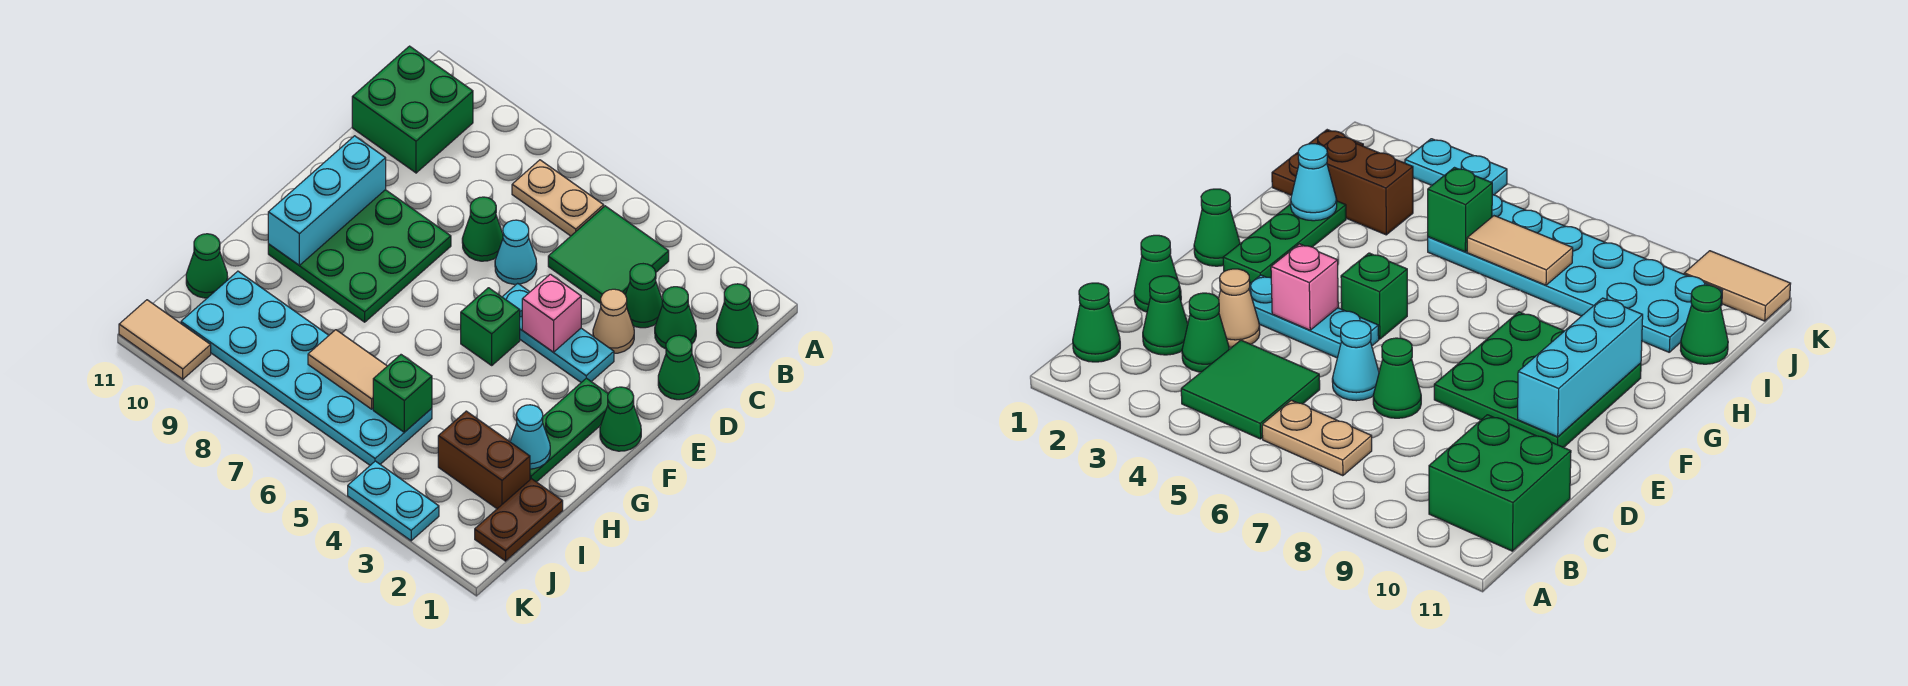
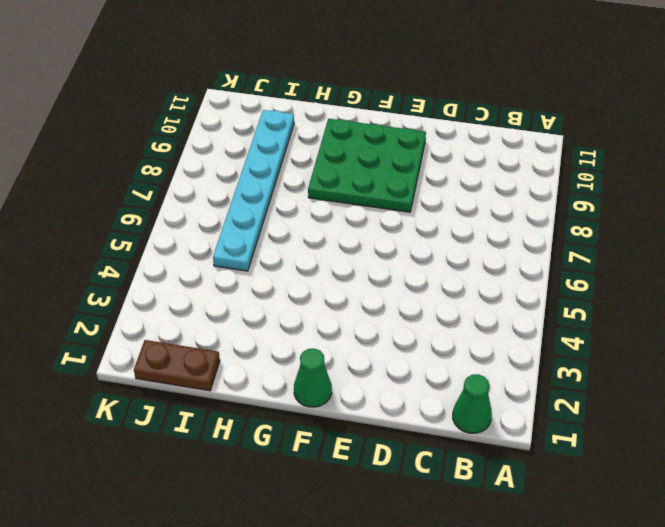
cyan 1x6 plate [213,110,294,271] -> cyan 2x6 plate [181,271,432,465]
none -> green 2x2 tile [548,206,669,303]
none -> tan 1x2 plate [512,160,604,236]
none -> green 2x2 brick [352,46,473,173]

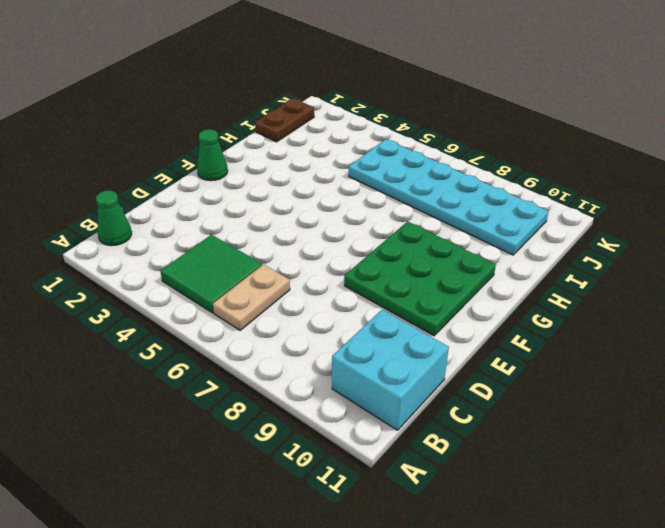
tan 1x2 plate [213,264,290,330] -> tan 1x2 plate turned to [512,160,604,236]
cyan 2x2 brick [332,310,449,430] -> green 2x2 brick [352,46,473,173]
none -> green 1x1 cone [655,287,696,349]
none -> green 1x1 cone [626,264,663,328]
none -> green 1x1 cone [658,335,700,400]

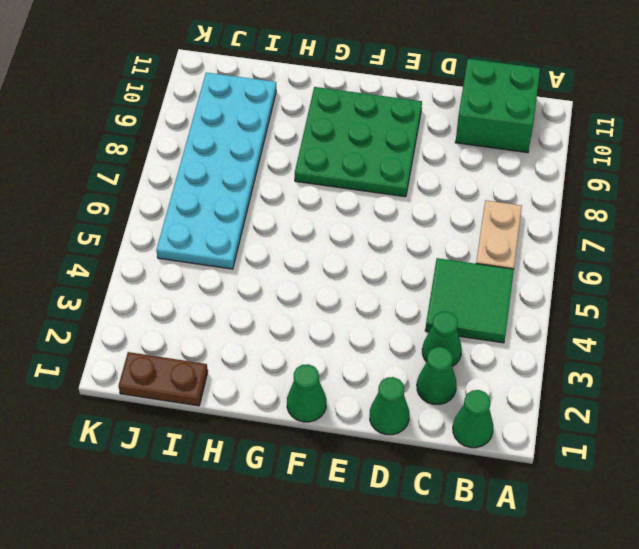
none -> tan 1x1 cone [593,289,634,353]
none -> cyan 1x1 cone [495,220,537,284]
none -> green 1x1 cone [462,197,503,261]

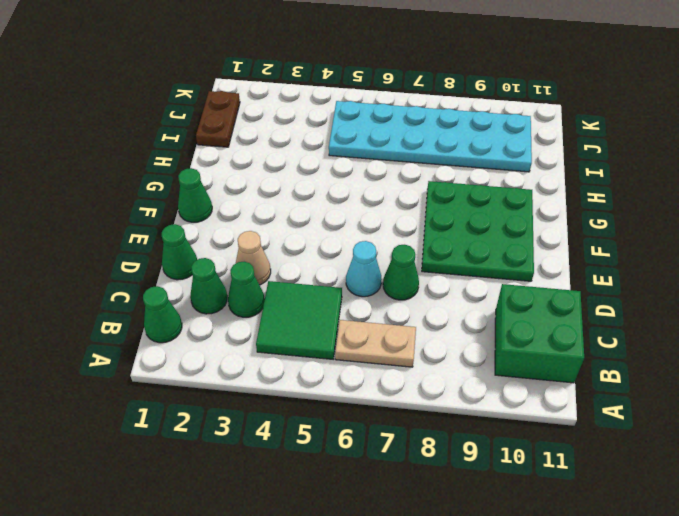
none -> cyan 1x3 plate [503,283,614,382]
none -> green 1x3 plate [530,378,608,482]
none -> green 1x1 brick [461,288,520,365]

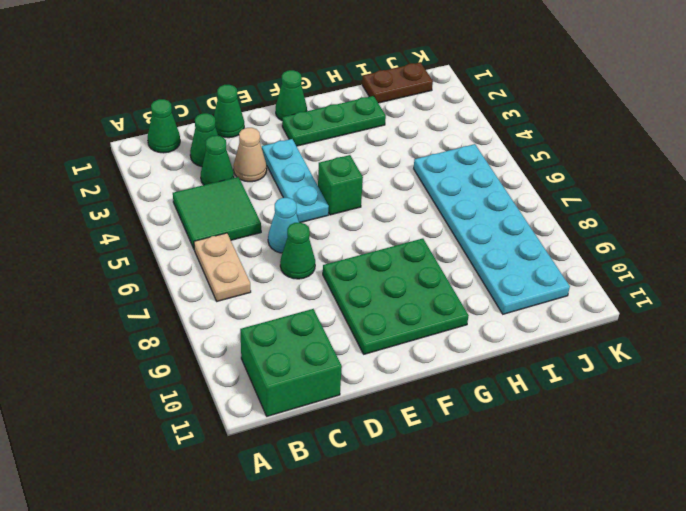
none -> brown 1x2 brick [438,411,530,509]
none -> green 1x1 cone [186,234,228,298]
none -> cyan 1x2 plate [348,461,439,541]

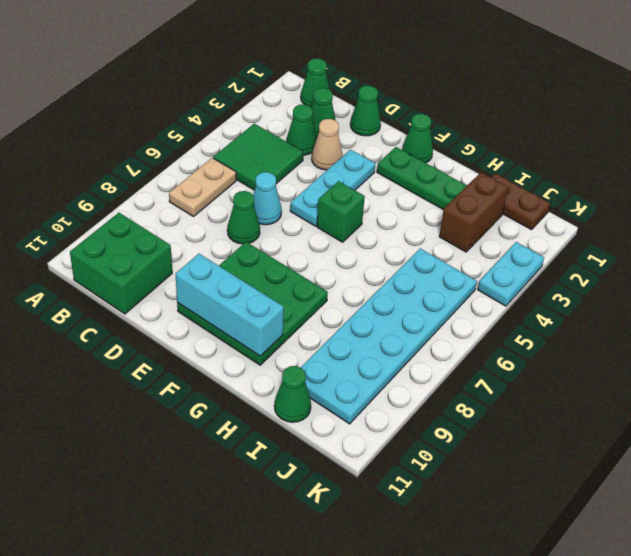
none -> tan 1x2 tile [119,300,211,379]
none -> pink 1x1 brick [522,274,581,352]
none -> cyan 1x1 cone [510,405,550,469]

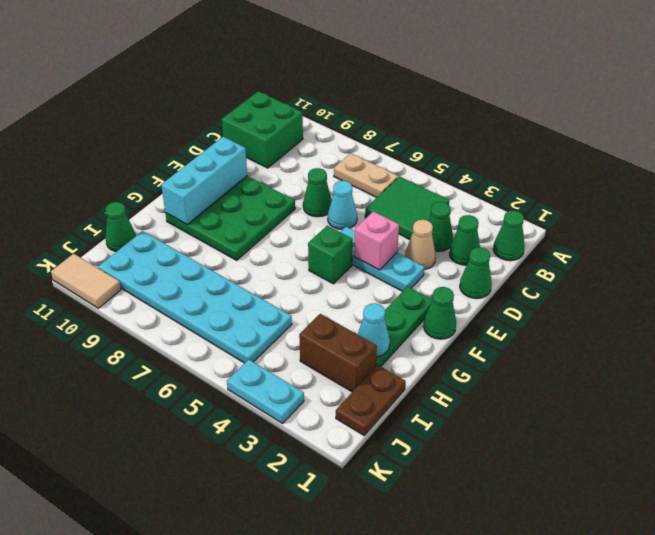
none -> green 1x1 brick [373,355,432,432]
none -> tan 1x2 tile [308,330,387,409]

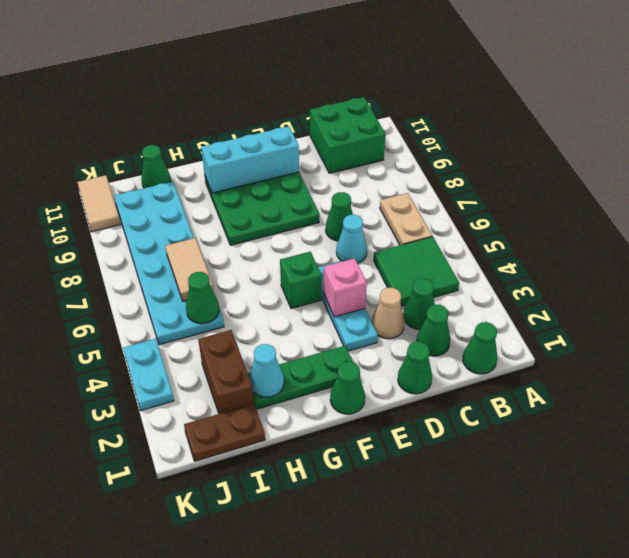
green 1x1 cone [186,272,219,324] -> green 1x1 brick [373,355,432,432]

